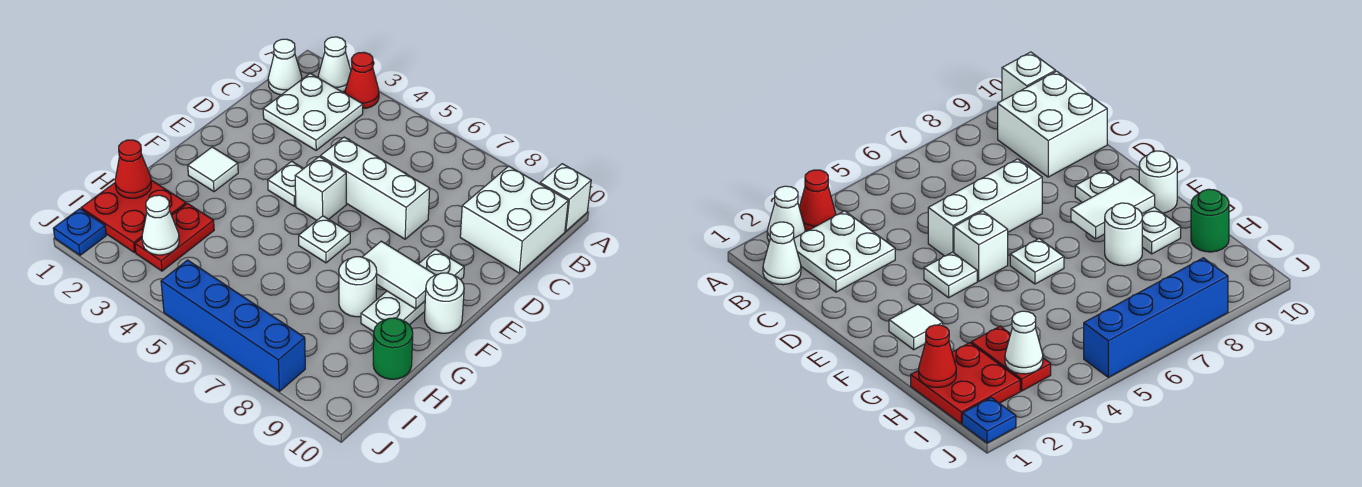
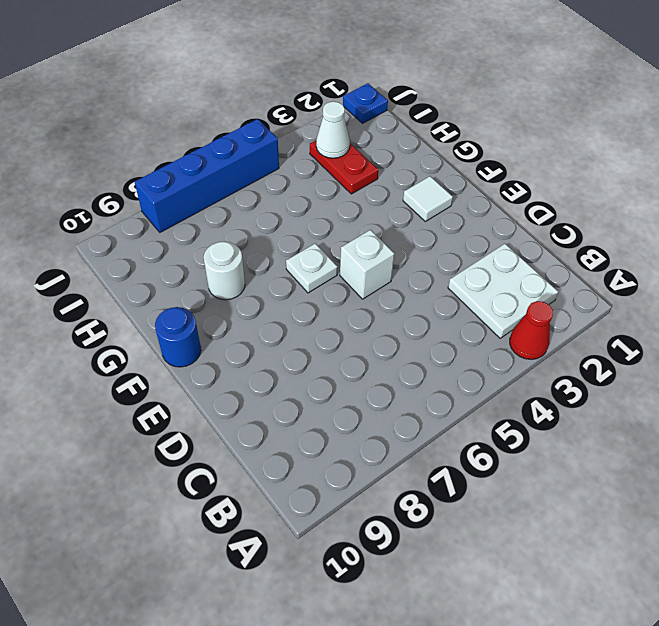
blue 1x1 round brick [155,307,201,367] -> white 1x1 round brick [425,273,464,333]
none -> white 1x1 cone [318,37,351,92]
none -> white 1x1 brick [540,164,591,231]
none -> white 1x1 cone [268,39,302,95]

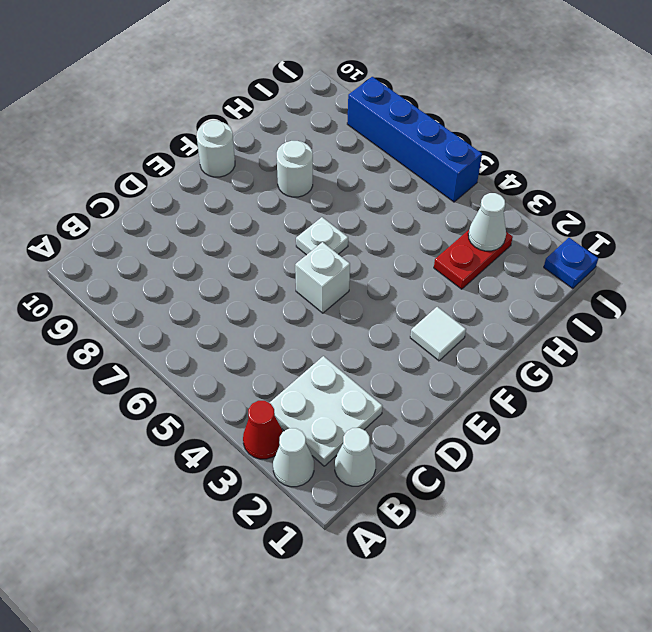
none -> white 1x1 brick [540,164,591,231]
none -> white 2x2 brick [460,166,568,273]
none -> white 1x3 brick [320,137,430,239]

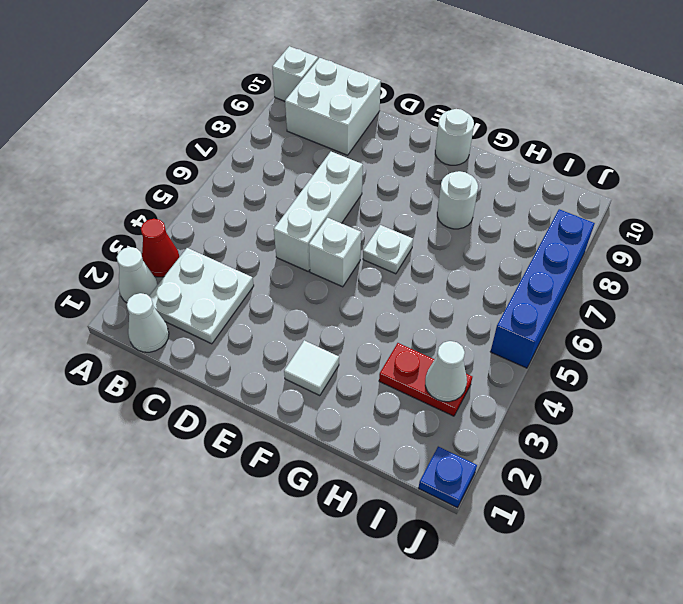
none -> white 1x1 plate [268,161,304,206]
none -> white 1x3 plate [361,249,464,332]
none -> red 2x2 plate [81,180,186,253]

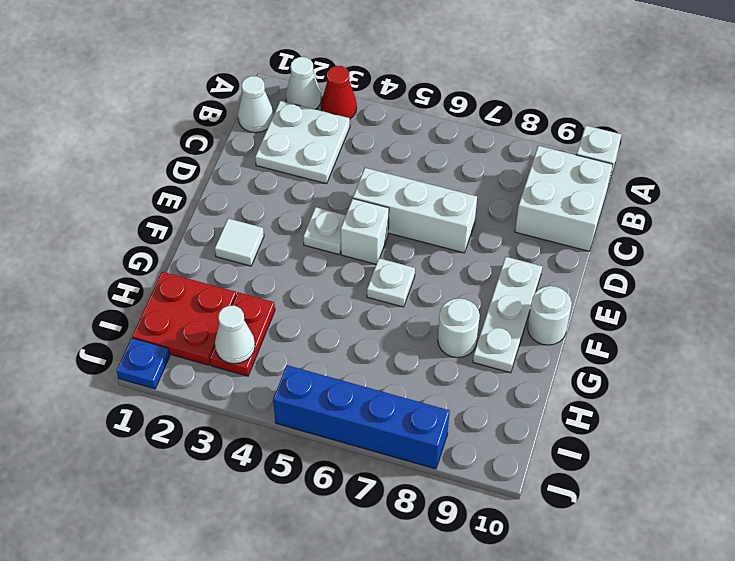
none -> green 1x1 round brick [373,318,413,379]
none -> white 1x2 tile [363,241,435,309]
none -> red 1x1 cone [115,140,151,198]

